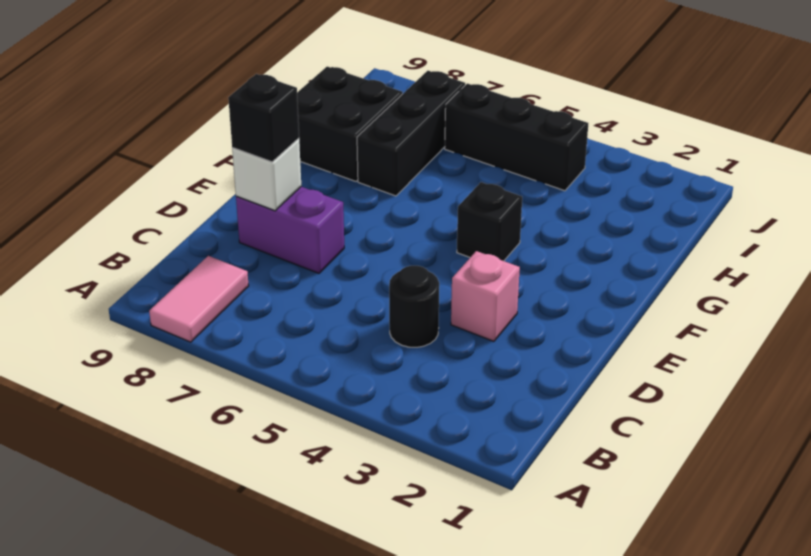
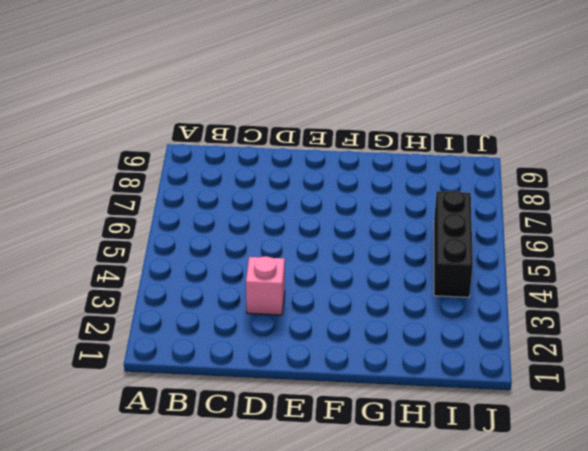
none -> pink 1x2 tile [149,256,249,342]
none -> black 1x1 round brick [389,266,439,347]

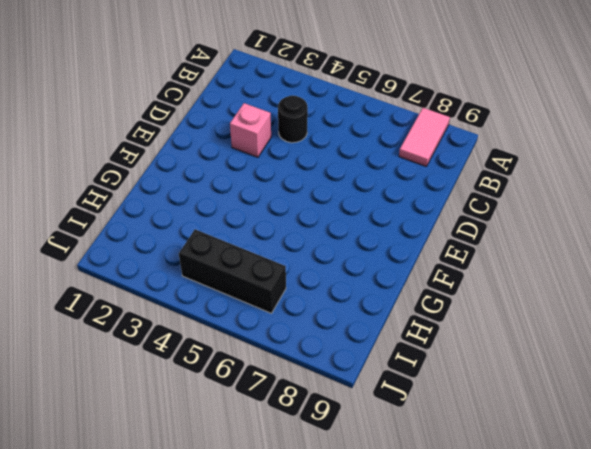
none -> purple 1x2 brick [236,187,344,273]
none -> black 1x1 brick [457,182,522,261]

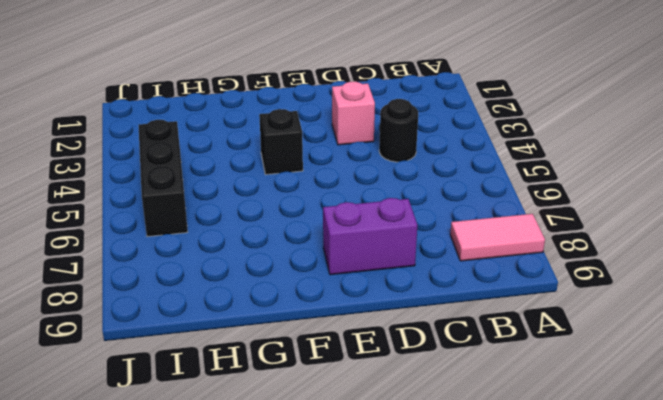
purple 1x2 brick [323,198,417,275] -> purple 1x2 brick turned to [236,187,344,273]
none -> black 1x3 brick [357,71,465,196]
none -> black 2x2 brick [297,67,403,181]

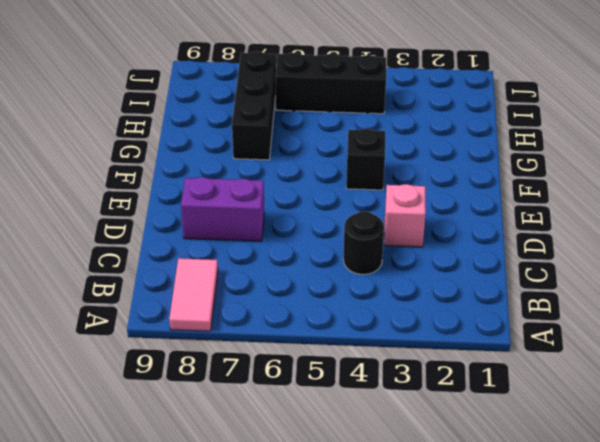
none -> black 2x2 brick [297,67,403,181]
none -> white 1x1 brick [232,138,301,211]

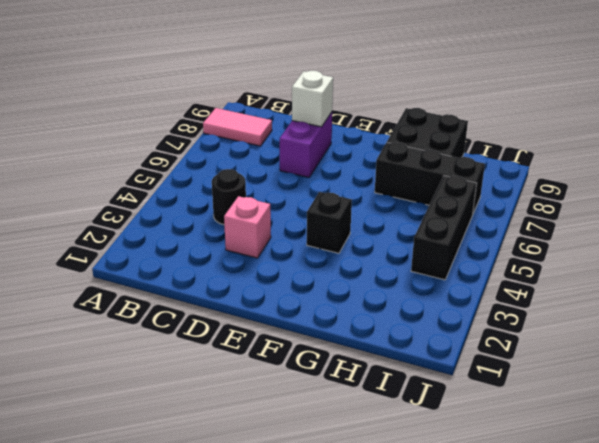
none -> black 1x1 brick [228,74,299,162]

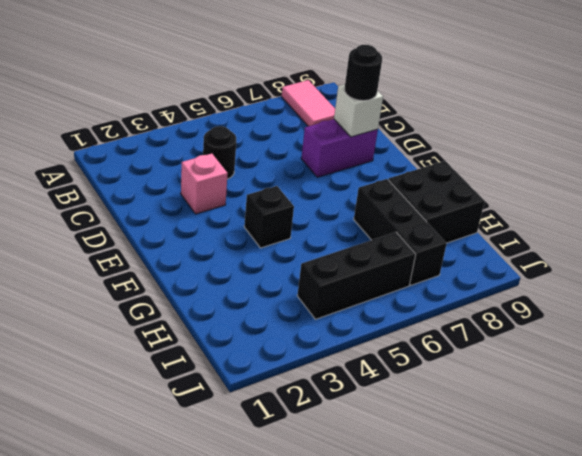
black 1x1 round brick [344,45,382,101] -> black 1x1 brick [228,74,299,162]

